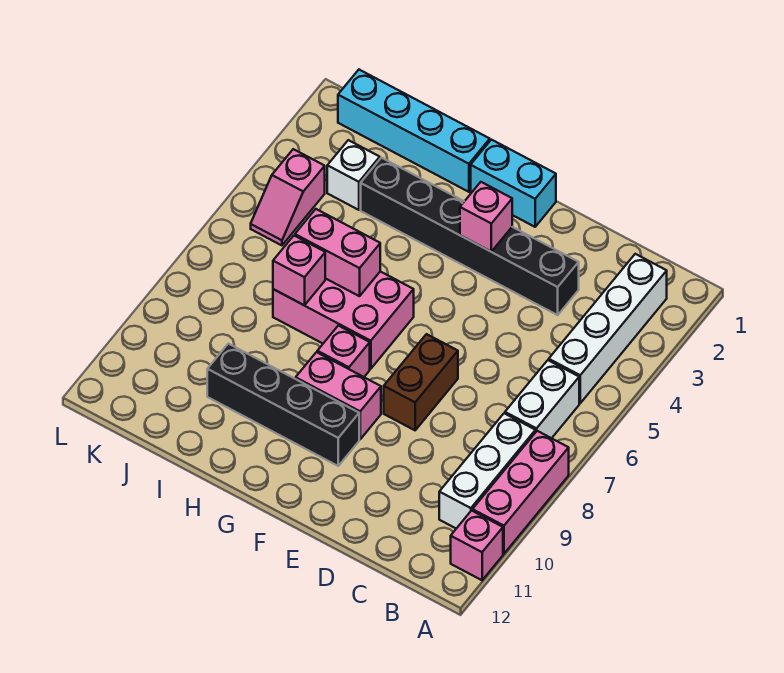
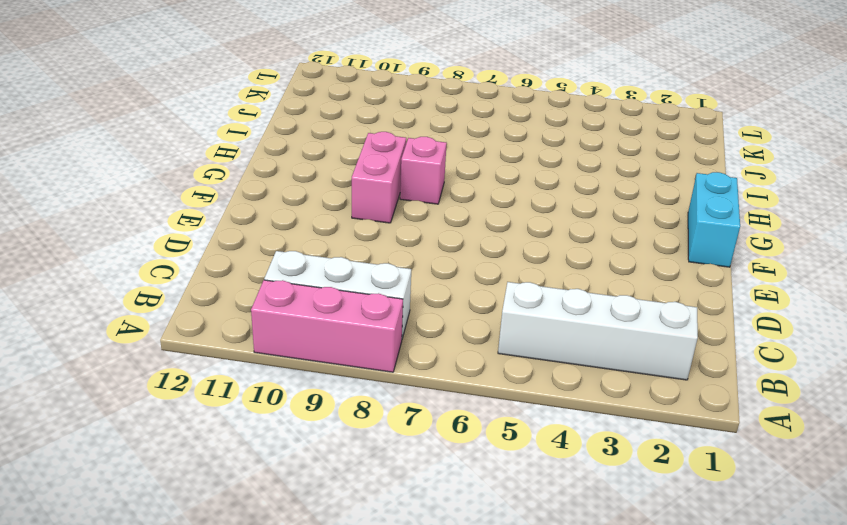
none -> pink 1x1 brick [451,511,503,580]
none -> white 1x2 brick [505,360,579,438]
none -> black 1x6 brick [361,158,579,315]

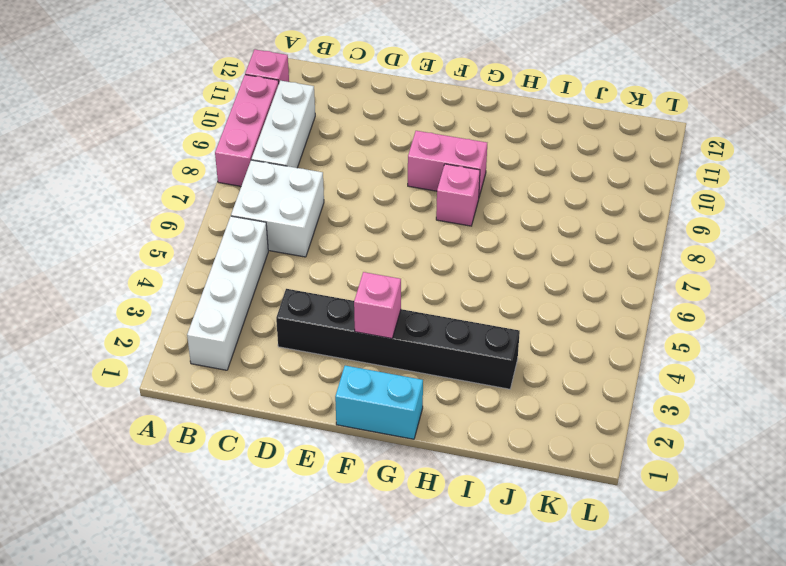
white 2x2 brick [231,160,324,257] -> white 1x2 brick [505,360,579,438]
none -> brown 1x2 brick [384,334,458,430]
none -> black 1x4 brick [207,344,359,466]
none -> pink 2x3 brick [273,271,414,369]

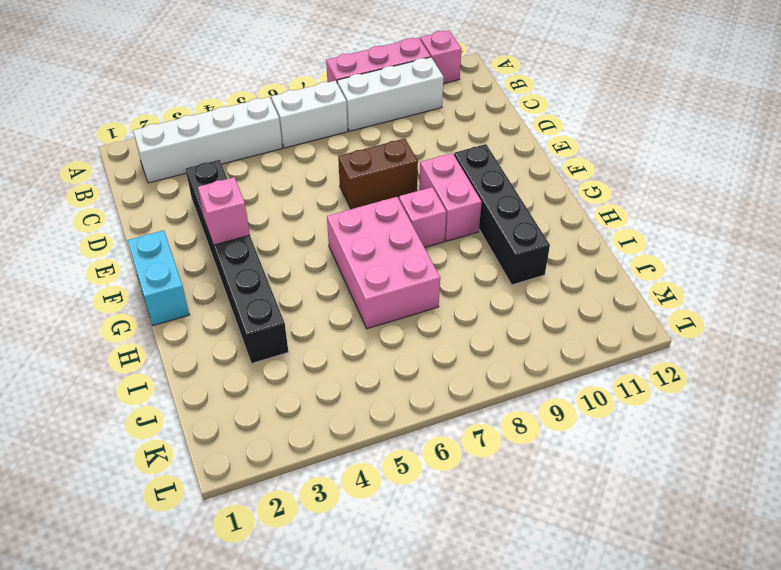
none -> cyan 1x4 brick [338,70,490,192]
none -> white 1x1 brick [327,140,380,210]
none -> pink 1x2 slope [251,149,325,245]

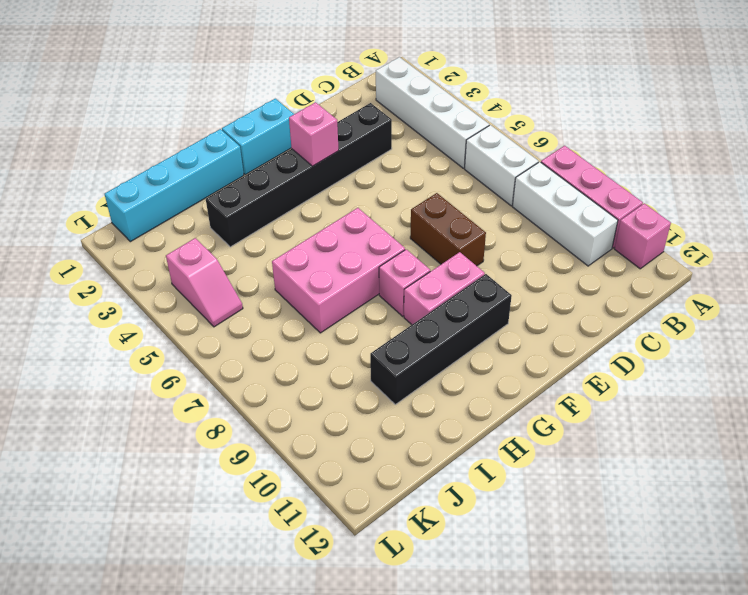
none -> white 1x1 brick [327,140,380,210]
none -> pink 1x2 brick [295,209,380,296]
none -> pink 1x1 brick [273,236,325,305]

